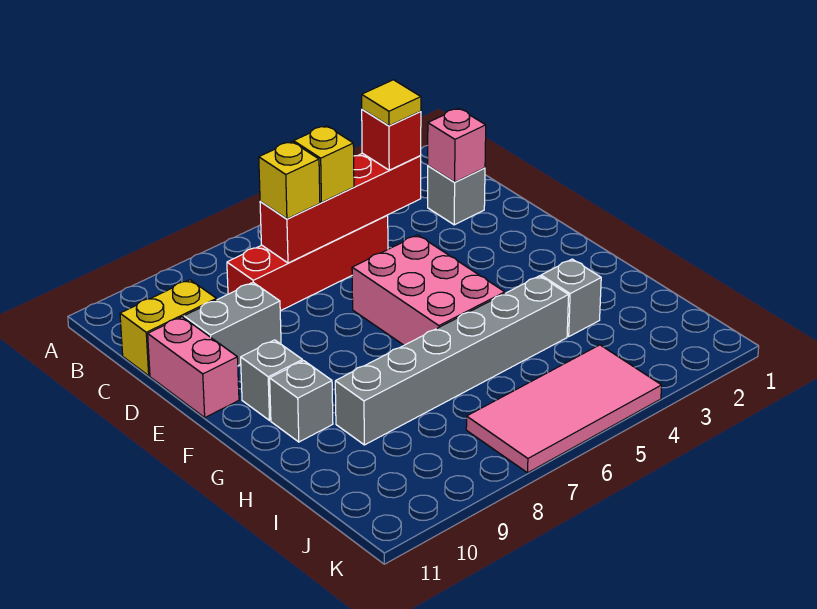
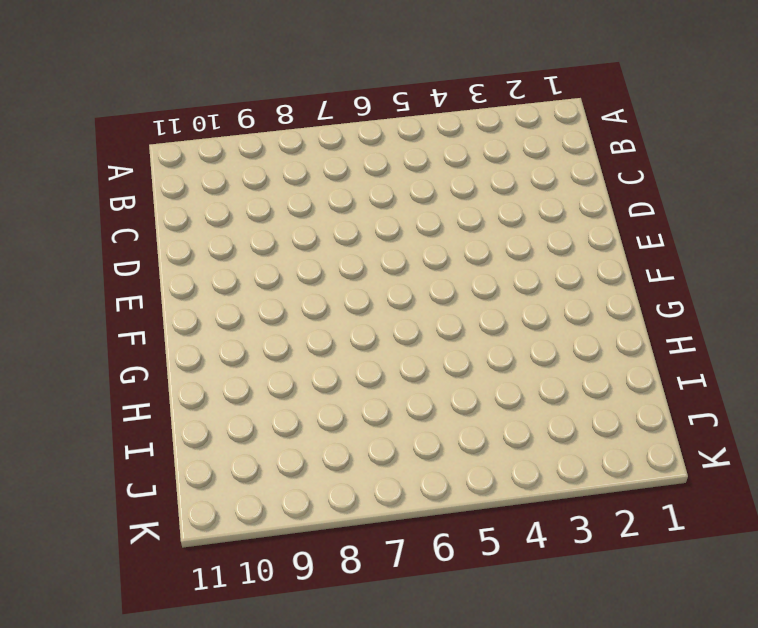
none -> grey 1x1 brick [428,166,485,225]
none -> red 1x4 brick [227,215,388,311]
none -> yellow 1x2 brick [120,280,217,376]

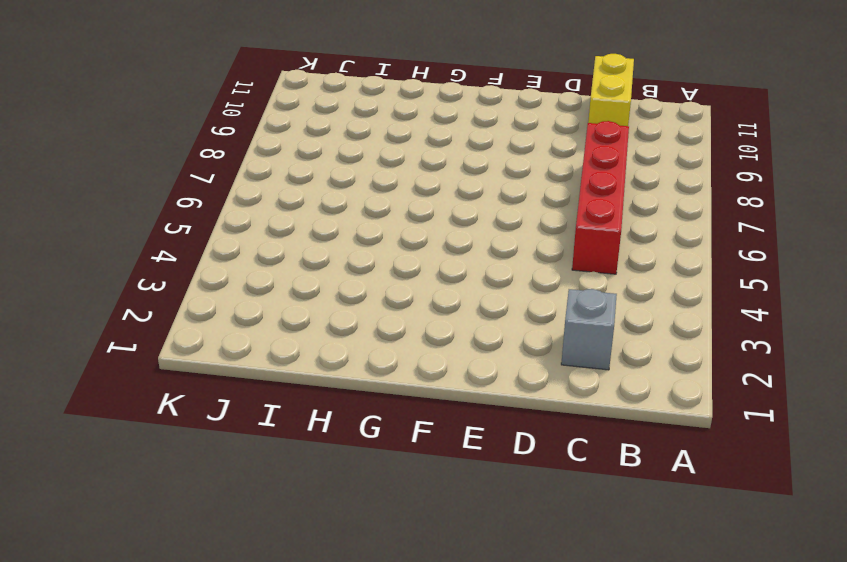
none -> grey 1x2 brick [184,283,281,366]
none -> pink 1x2 brick [148,317,239,417]
none -> pink 2x3 brick [352,235,505,345]

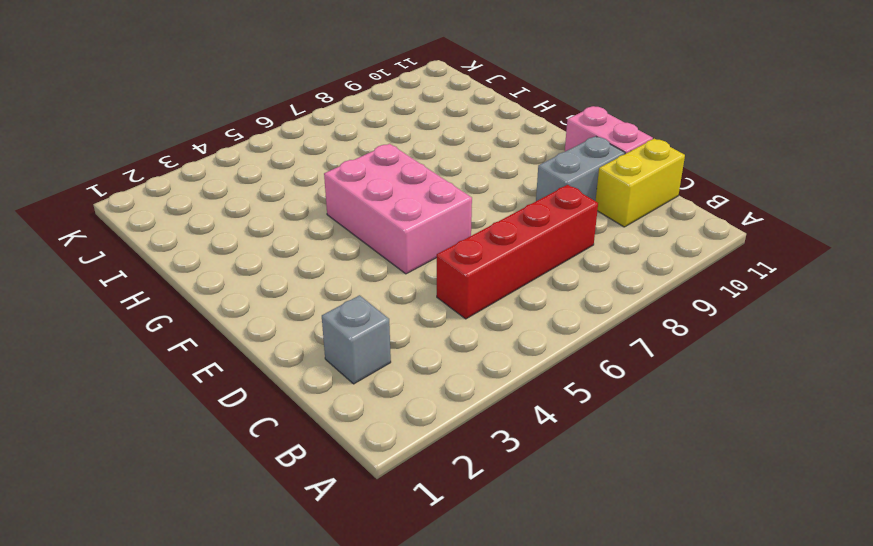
none -> grey 1x1 brick [241,340,303,420]
none -> grey 1x1 brick [270,361,333,442]
none -> grey 1x1 brick [541,259,601,336]

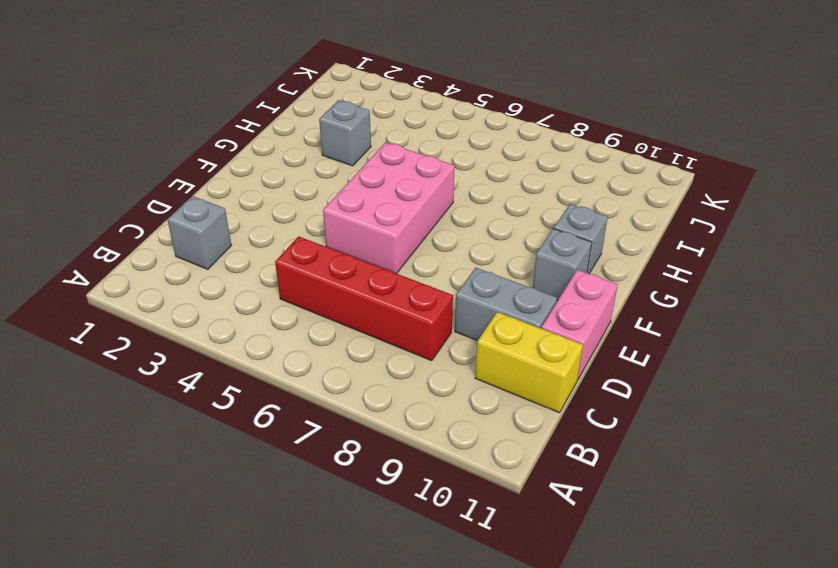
none -> grey 1x6 brick [335,276,569,445]
none -> pink 2x4 tile [466,345,662,473]
none -> pink 1x1 brick [428,108,486,182]

